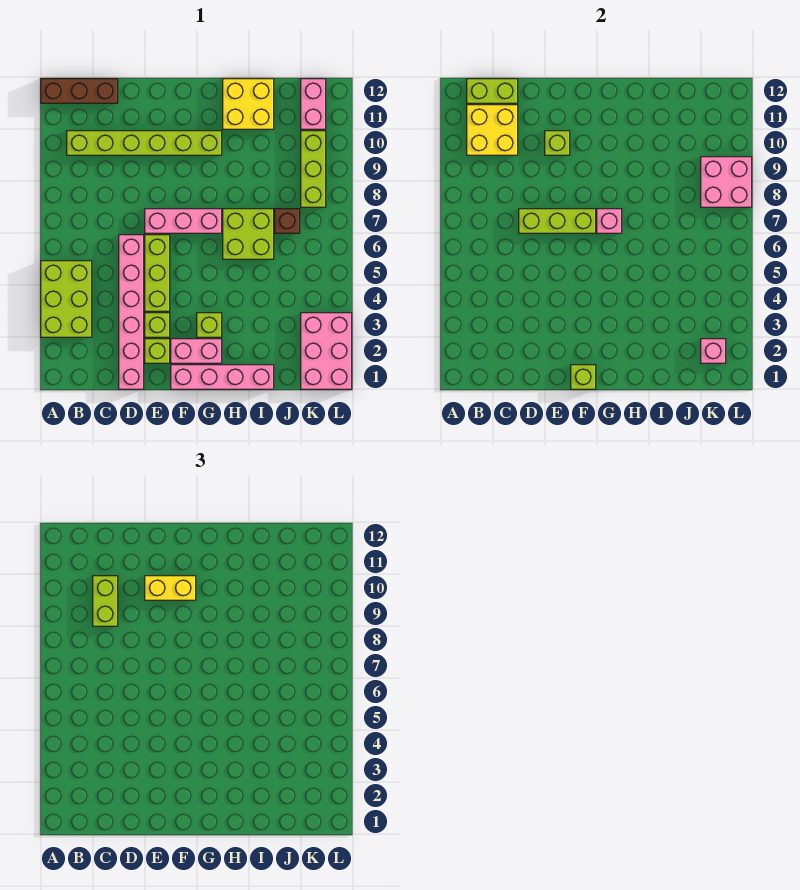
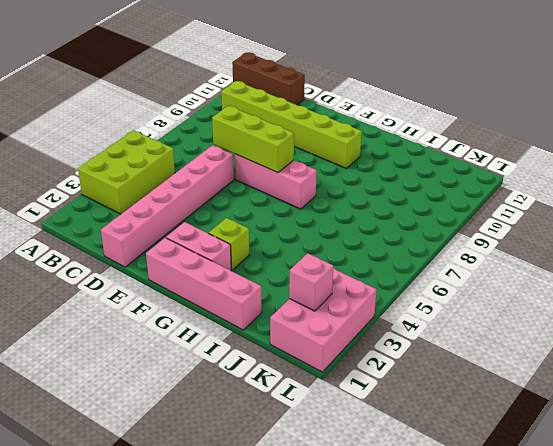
none -> lime 1x1 brick [145,339,170,363]
none -> lime 1x1 brick [145,313,170,337]
none -> lime 1x3 brick [145,235,170,311]

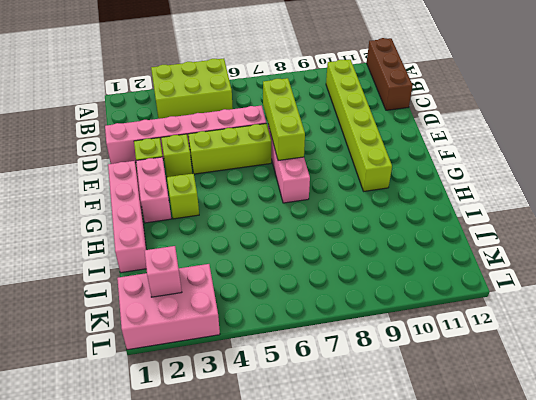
none -> lime 2x2 brick [223,209,274,259]
none -> yellow 2x2 brick [223,79,274,129]
none -> brown 1x1 brick [275,209,300,233]

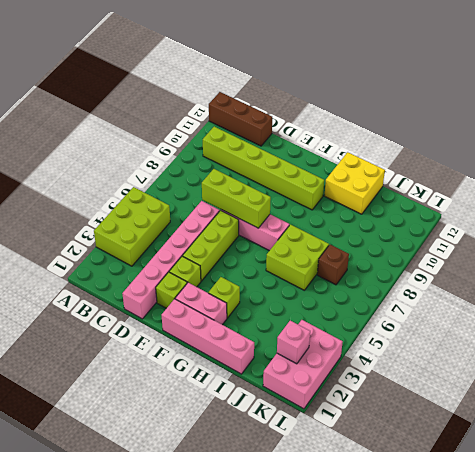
none -> lime 1x3 brick [301,131,326,207]
none -> pink 1x2 brick [301,79,326,129]
none -> yellow 2x2 brick [467,105,518,155]

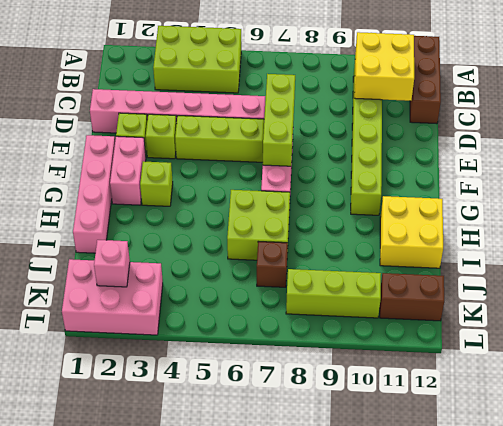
brown 1x2 brick [380,273,444,321] -> pink 1x2 brick [301,79,326,129]
none -> lime 1x2 brick [467,79,518,103]
none -> lime 1x1 brick [545,131,570,155]
none -> lime 1x1 brick [571,365,596,389]

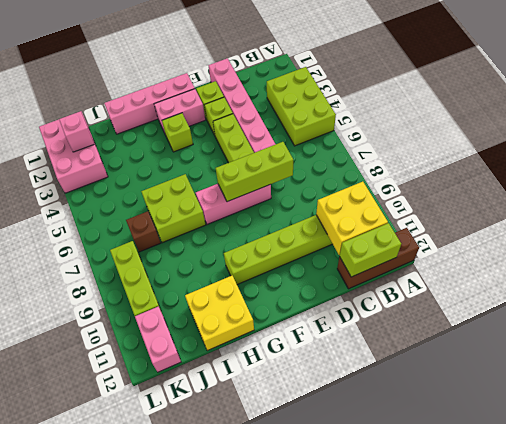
none -> lime 1x1 brick [545,131,570,155]
none -> lime 1x1 brick [571,365,596,389]
none -> pink 1x1 brick [597,209,622,233]

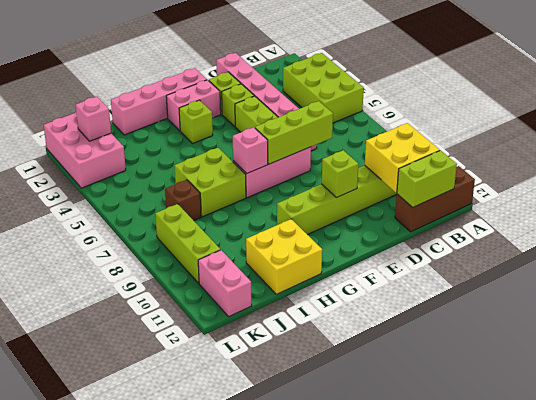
none -> lime 1x1 brick [571,365,596,389]
none -> pink 2x2 brick [701,157,752,207]
none -> lime 1x2 brick [93,576,118,626]

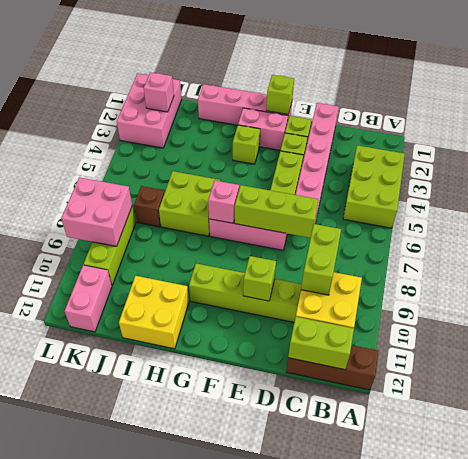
none -> yellow 1x2 brick [145,576,196,600]

